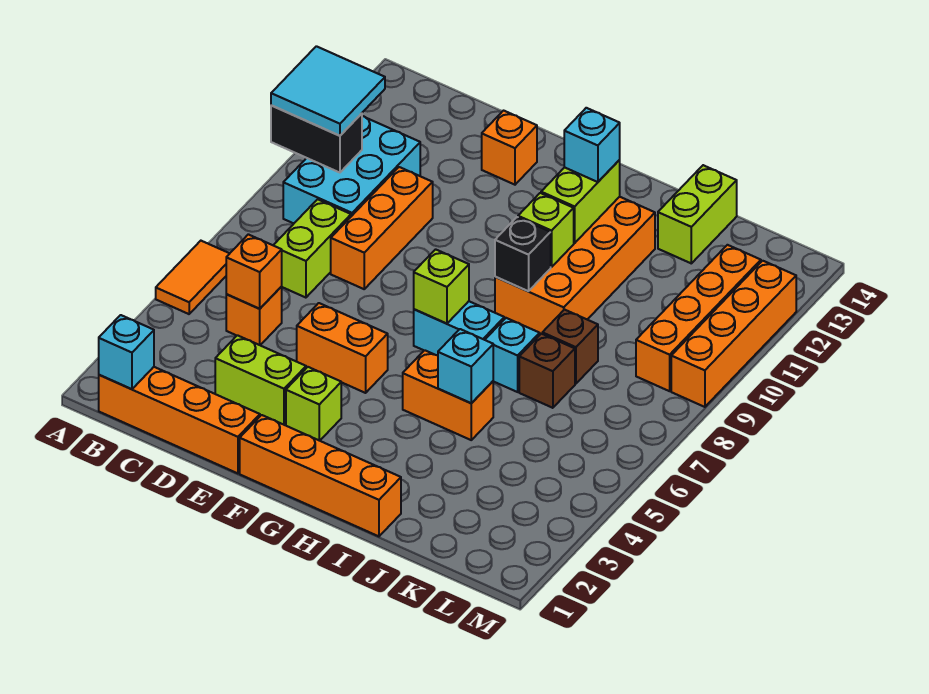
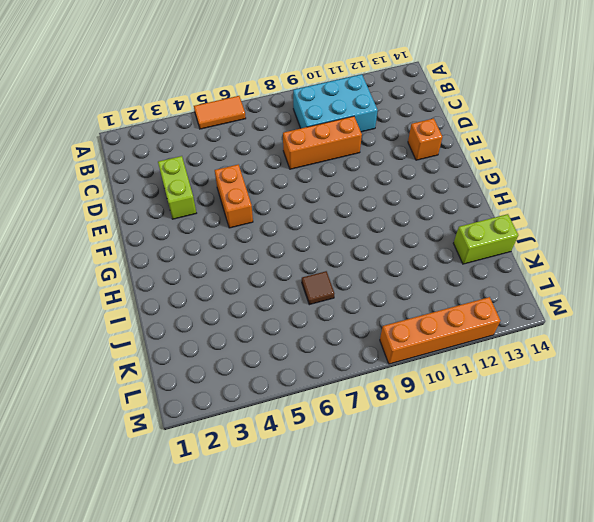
brown 1x1 tile [302,271,334,305] -> brown 1x1 brick [519,334,575,408]
none -> orange 1x4 brick [99,367,260,473]
none -> orange 1x1 brick [226,287,282,345]
none -> lime 1x2 brick [273,199,351,298]
none -> orange 1x4 brick [240,415,401,536]

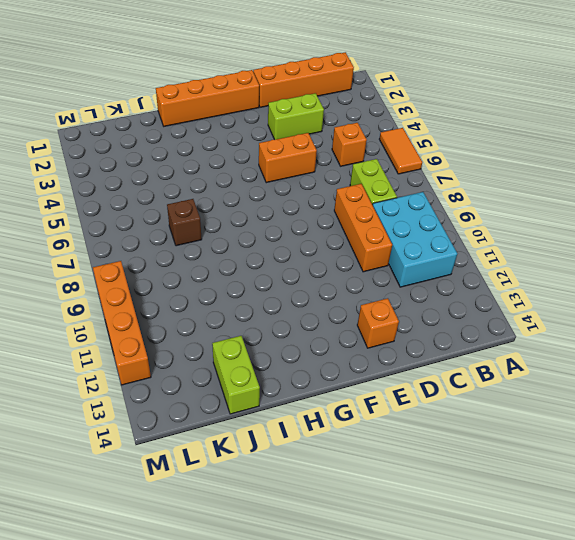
none -> lime 1x1 brick [286,367,341,441]
none -> cyan 1x2 brick [414,301,504,355]
none -> orange 1x2 brick [403,350,493,440]
none -> orange 2x4 brick [495,197,655,334]

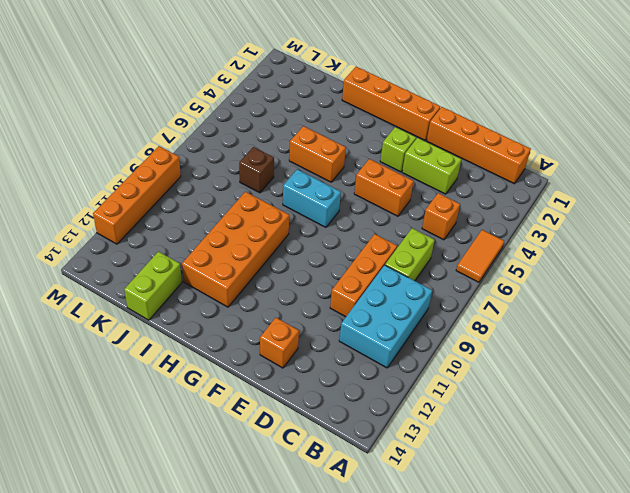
none -> cyan 1x1 brick [485,318,540,392]
none -> brown 1x1 brick [542,310,598,384]
none -> orange 1x4 brick [636,245,761,391]
none -> black 1x2 brick [271,105,362,173]

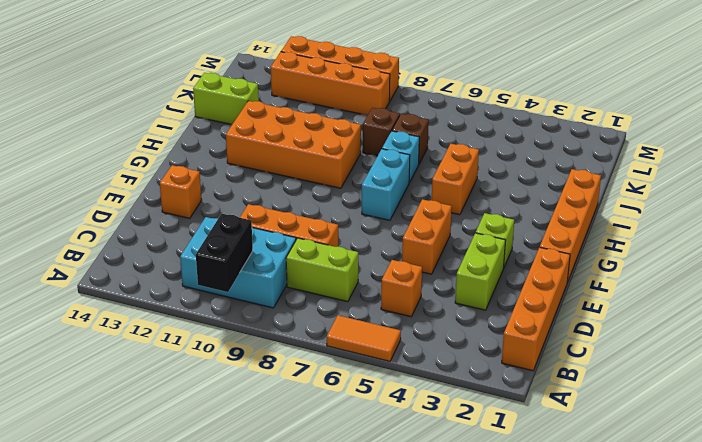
none -> cyan 1x1 brick [99,315,154,389]
none -> orange 1x1 brick [226,234,282,309]
none -> lime 1x1 brick [414,249,469,324]
none -> black 1x1 brick [495,217,551,291]

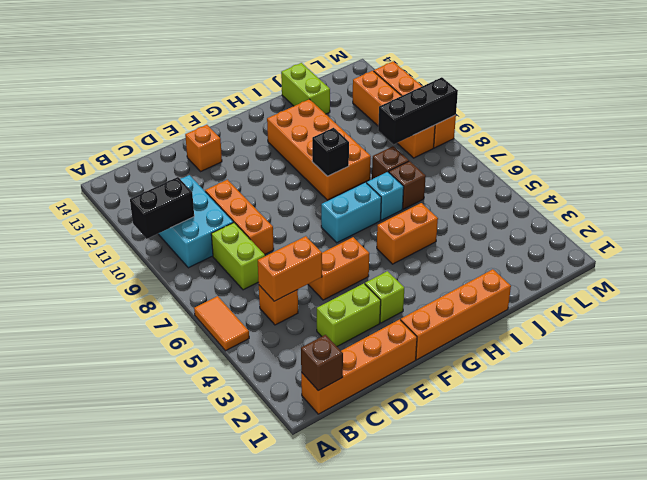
brown 1x1 brick [301,335,343,391] -> cyan 1x1 brick [99,315,154,389]
orange 1x2 brick [258,236,322,301] -> orange 1x1 brick [226,234,282,309]
black 1x3 brick [378,77,458,144] -> none
none -> lime 1x1 brick [414,249,469,324]
none -> lime 1x1 brick [518,193,574,267]
none -> lime 1x2 brick [541,160,620,243]
none -> cyan 1x1 brick [438,329,493,403]

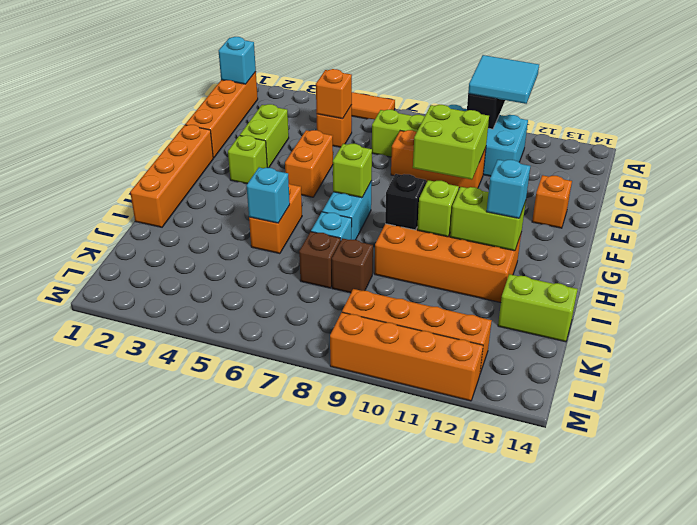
lime 2x2 brick [413,105,489,180] -> none

